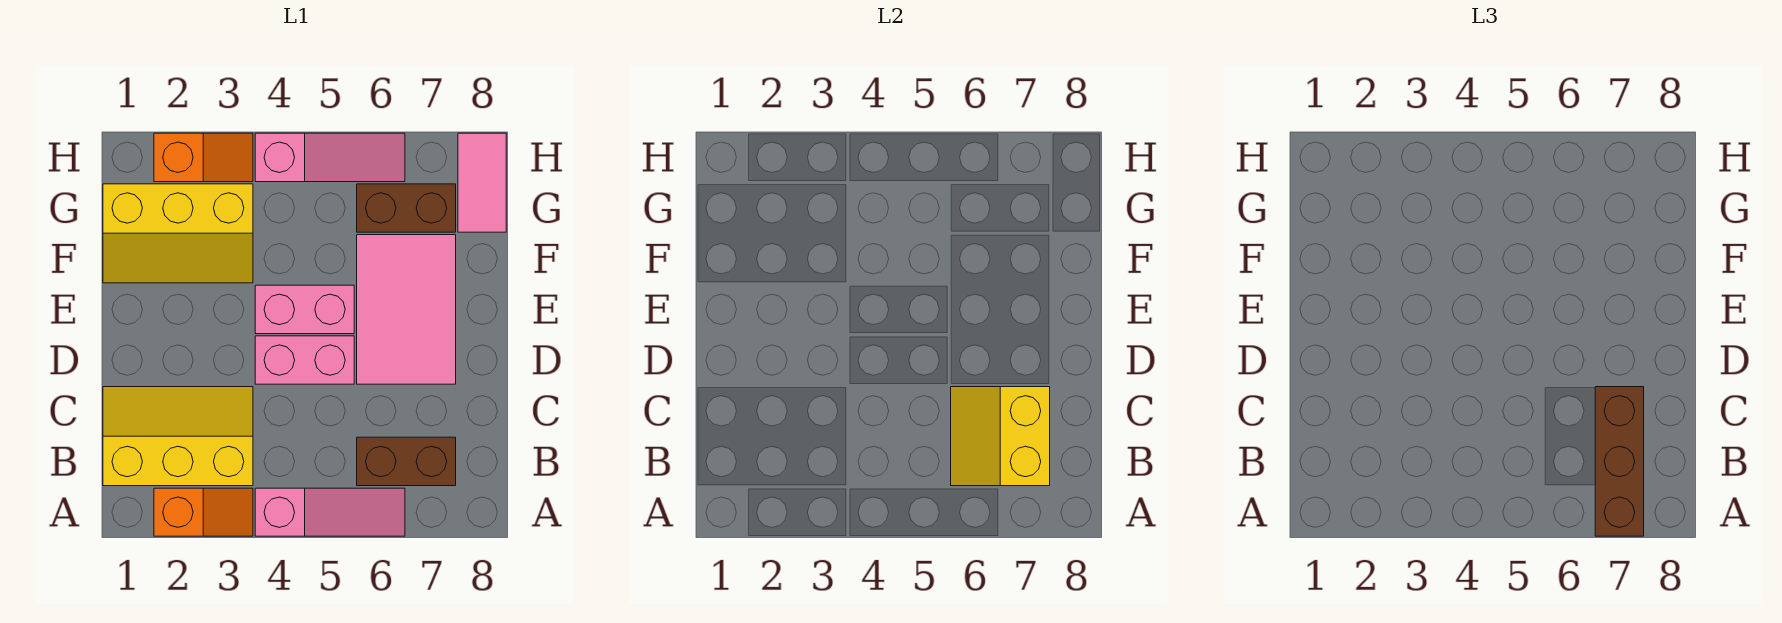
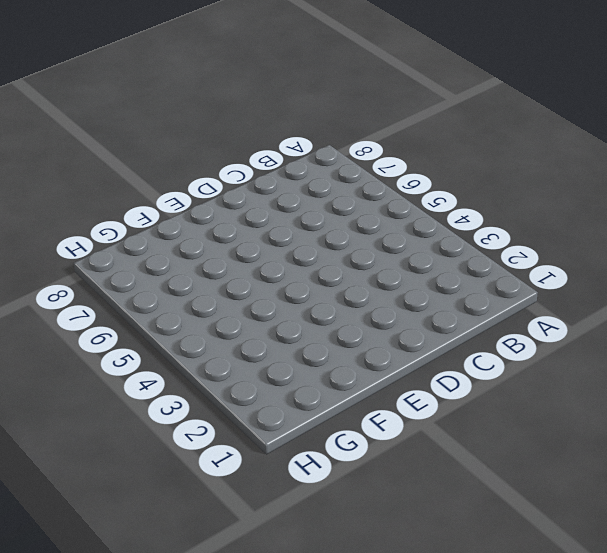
none -> orange 1x2 slope [154,488,253,536]
none -> pink 1x3 slope [255,488,405,536]
none -> yellow 2x3 slope [103,387,253,486]

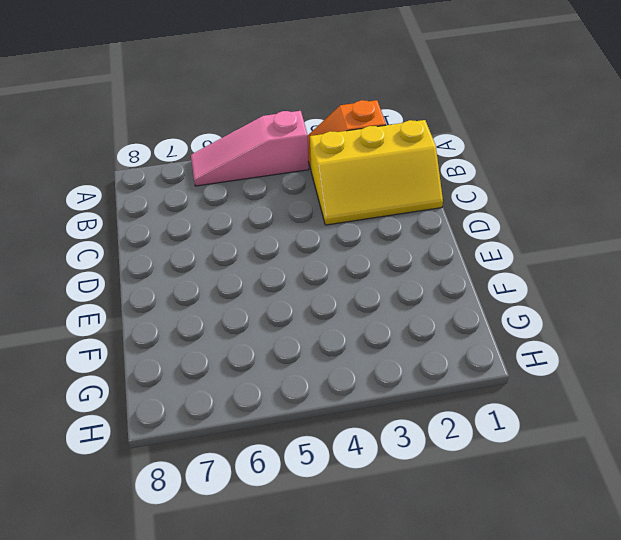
none -> brown 1x2 brick [357,437,456,486]
none -> pink 1x2 brick [255,336,354,384]
none -> pink 2x3 tile [357,235,456,384]

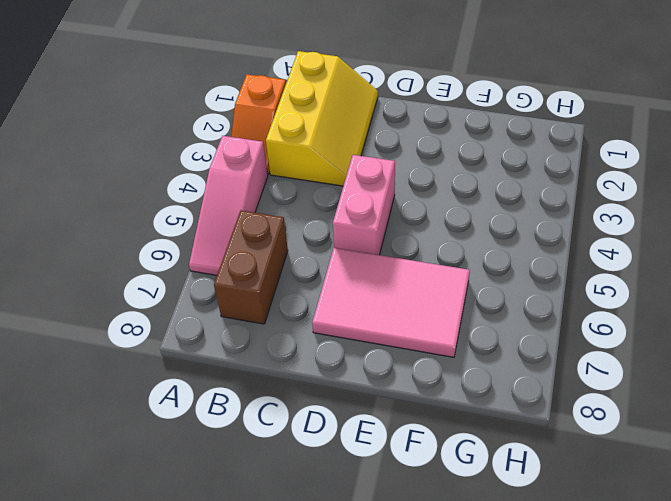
none -> pink 1x2 brick [255,285,354,334]
none -> yellow 2x3 slope [103,184,253,283]
none -> brown 1x2 brick [357,184,456,232]

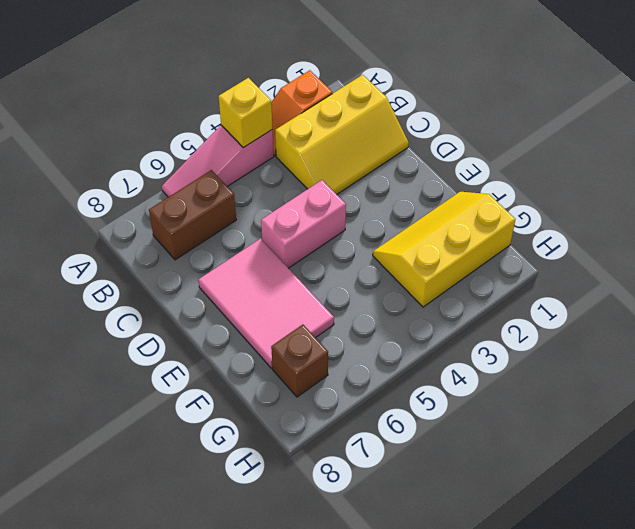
yellow 1x1 brick [218,78,272,148] -> none
brown 1x1 brick [271,325,328,397] -> brown 1x2 brick [357,184,456,232]
none -> pink 1x2 brick [255,285,354,334]
none -> pink 1x2 tile [458,133,506,232]
none -> orange 1x2 slope [154,133,253,182]

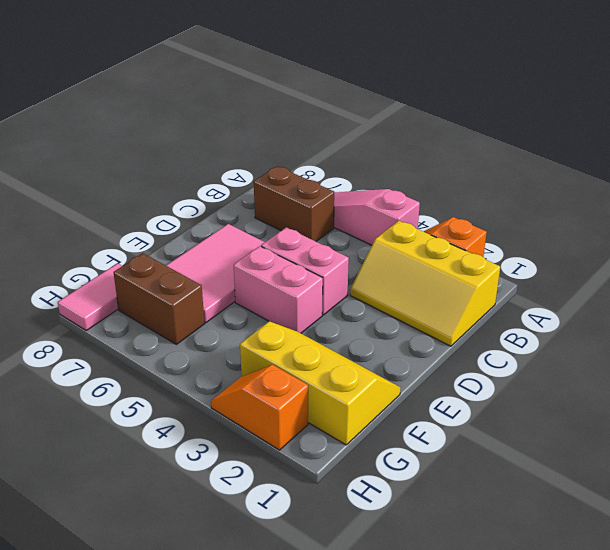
none -> pink 1x3 slope [255,133,405,182]
none -> yellow 2x2 slope [951,387,1050,486]
none -> brown 1x3 brick [1595,387,1644,536]

